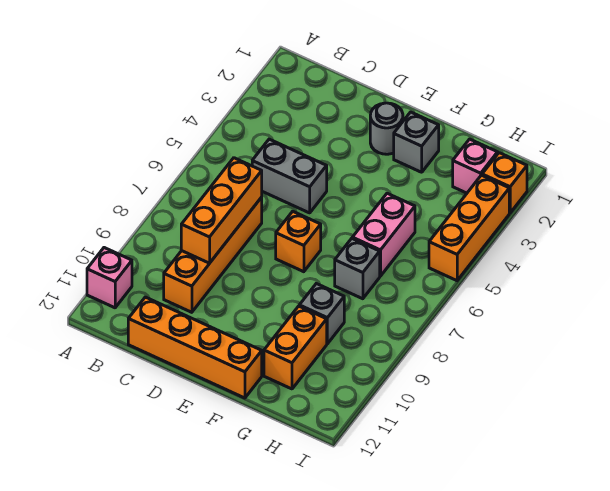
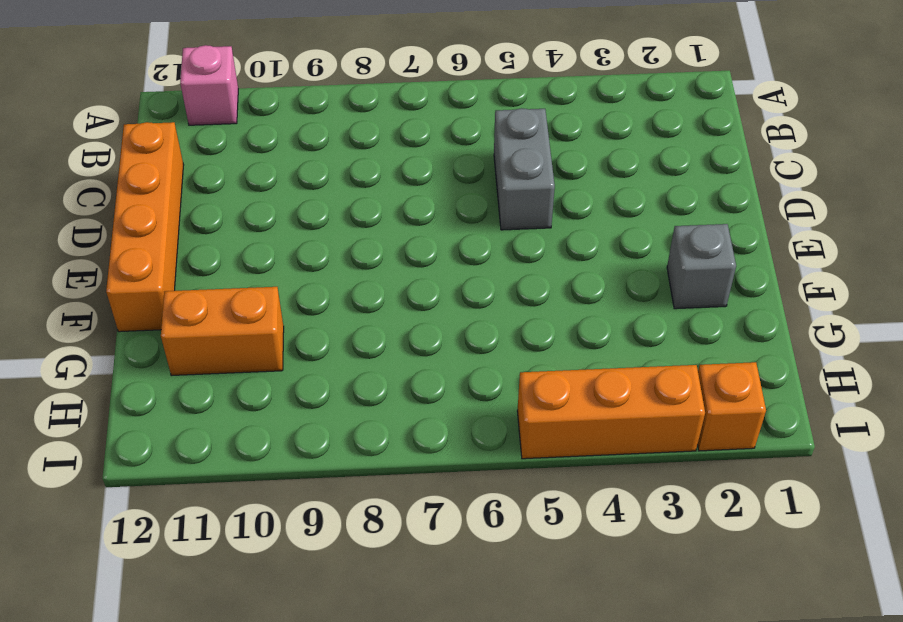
none -> orange 1x4 brick [164,197,262,312]
none -> grey 1x1 round brick [370,103,403,154]
none -> orange 1x1 brick [276,211,321,272]

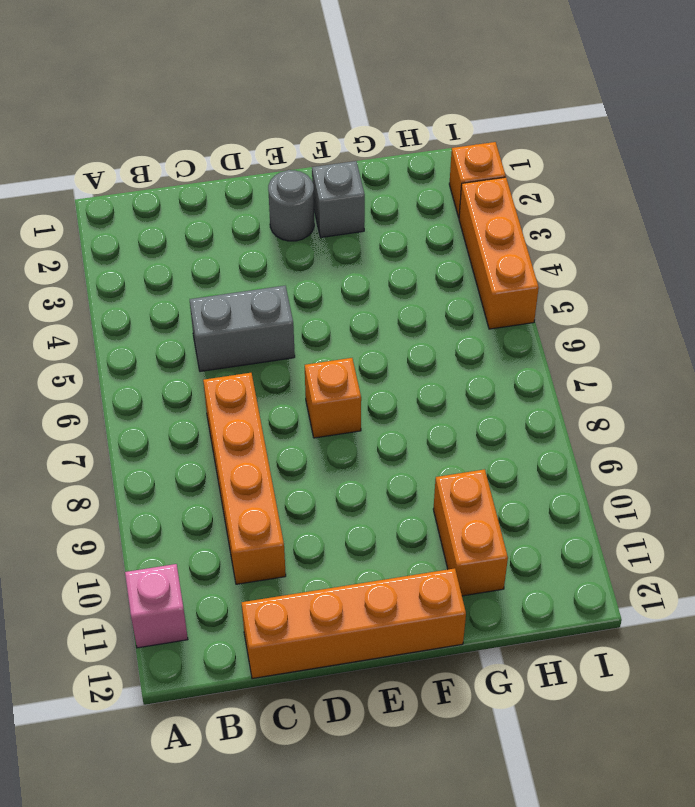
none -> pink 1x2 brick [352,193,415,276]
none -> grey 1x1 brick [335,238,380,299]
none -> grey 1x1 brick [299,284,344,344]

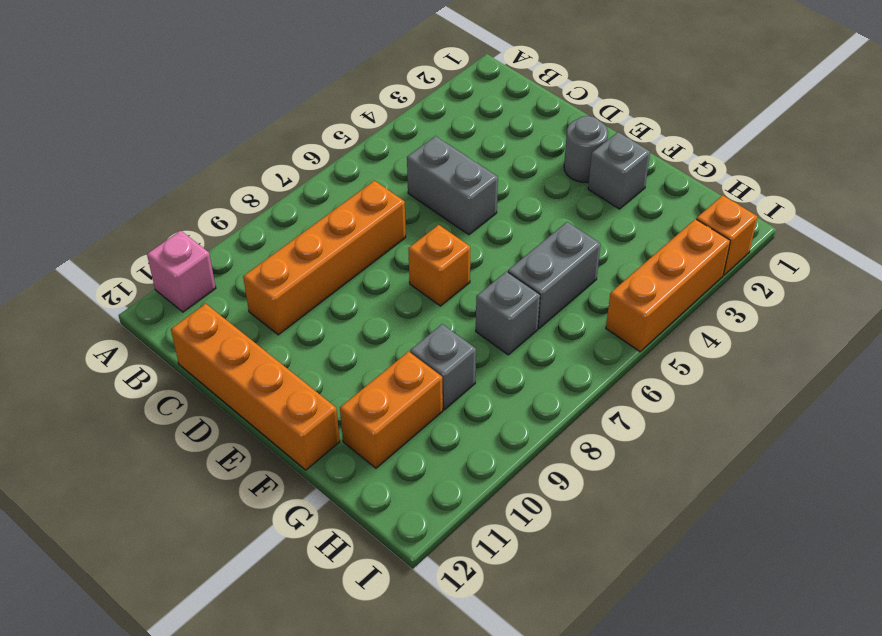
grey 1x2 brick [508,222,601,328] -> pink 1x2 brick [352,193,415,276]
none -> pink 1x1 brick [453,139,498,193]
none -> orange 1x3 brick [181,158,262,263]

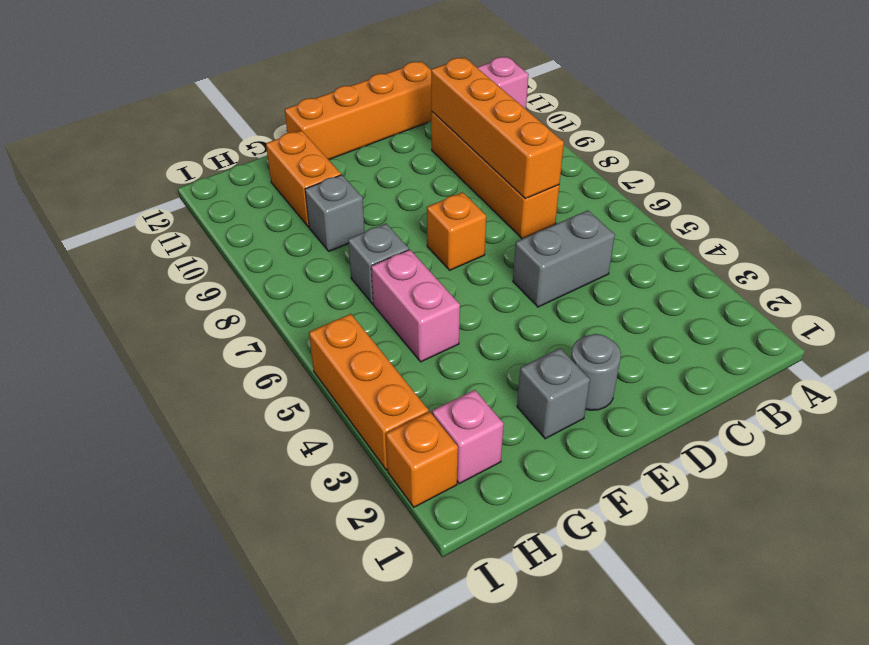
orange 1x4 brick [431,57,564,199] -> orange 1x3 brick [181,158,262,263]

